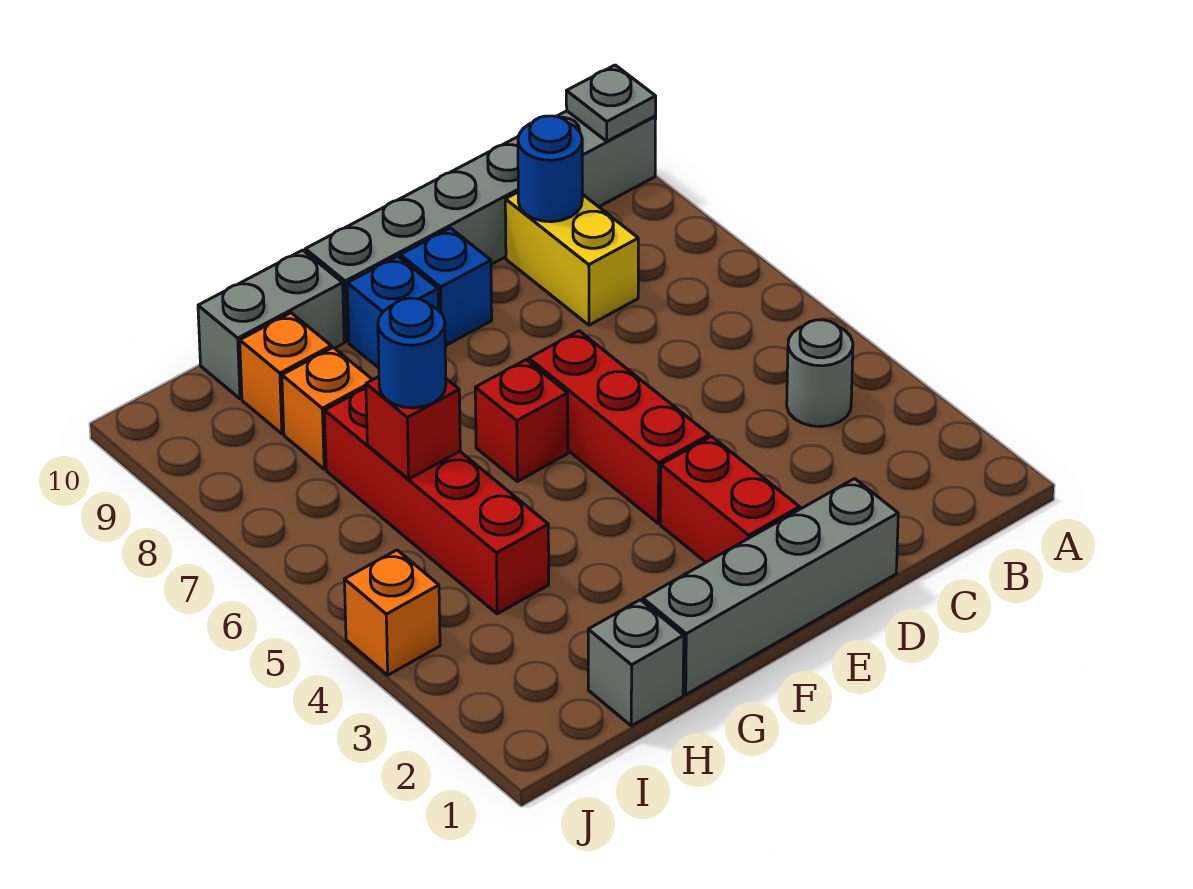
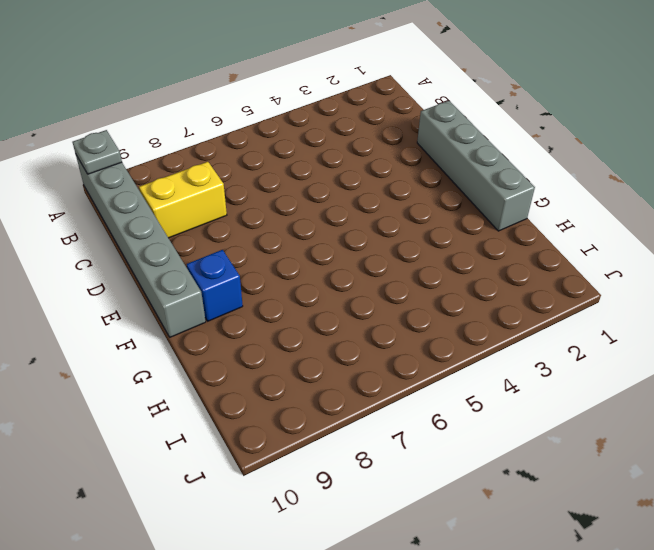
none -> grey 1x1 round brick [787,320,853,427]
none -> red 1x2 brick [660,436,800,562]
none -> red 1x3 brick [529,331,709,523]

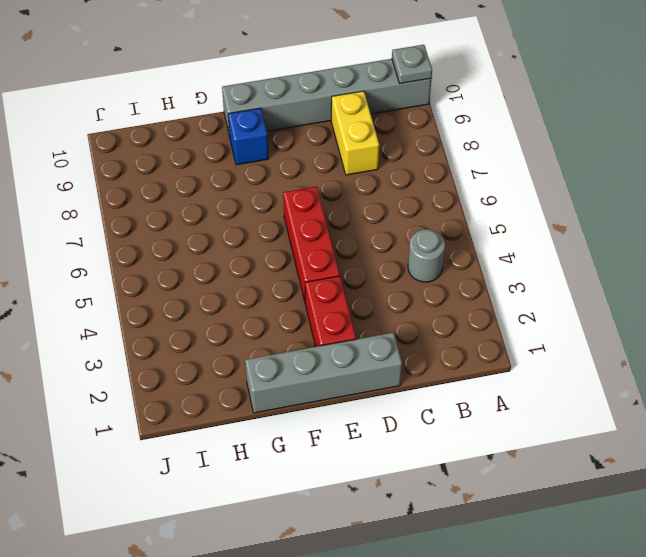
none -> blue 1x1 brick [400,228,492,346]
none -> red 1x1 brick [475,360,568,481]
none -> grey 1x2 brick [198,250,344,399]

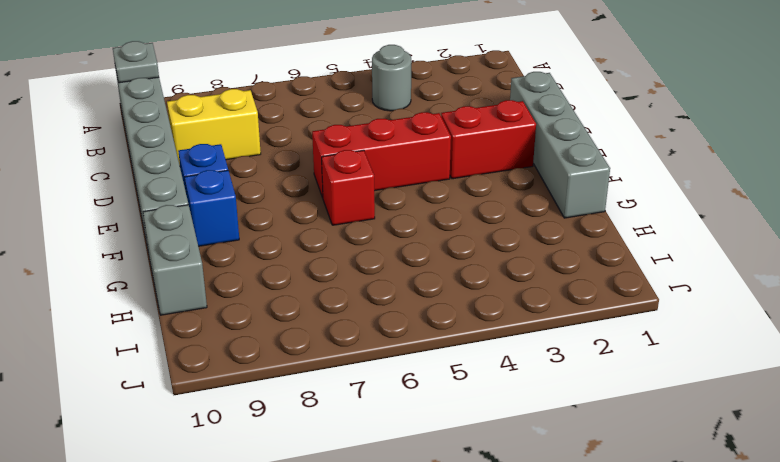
none -> grey 1x1 brick [588,600,684,726]
none -> red 1x4 brick [324,388,549,614]
none -> orange 1x1 brick [282,347,372,469]

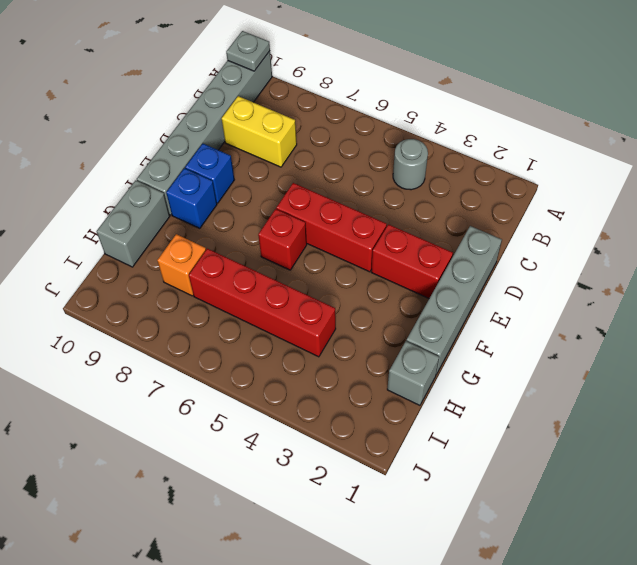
none -> orange 1x1 brick [240,313,331,434]
none -> orange 1x1 brick [344,550,440,675]
none -> blue 1x1 round brick [518,116,582,222]

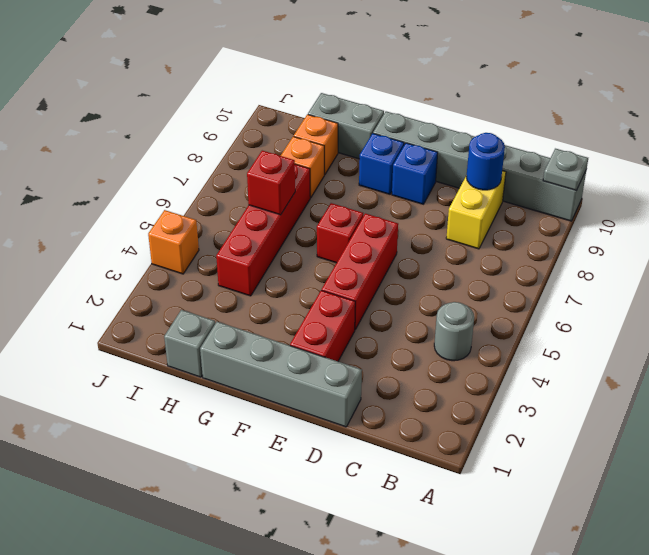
none -> blue 1x1 round brick [378,298,446,408]

